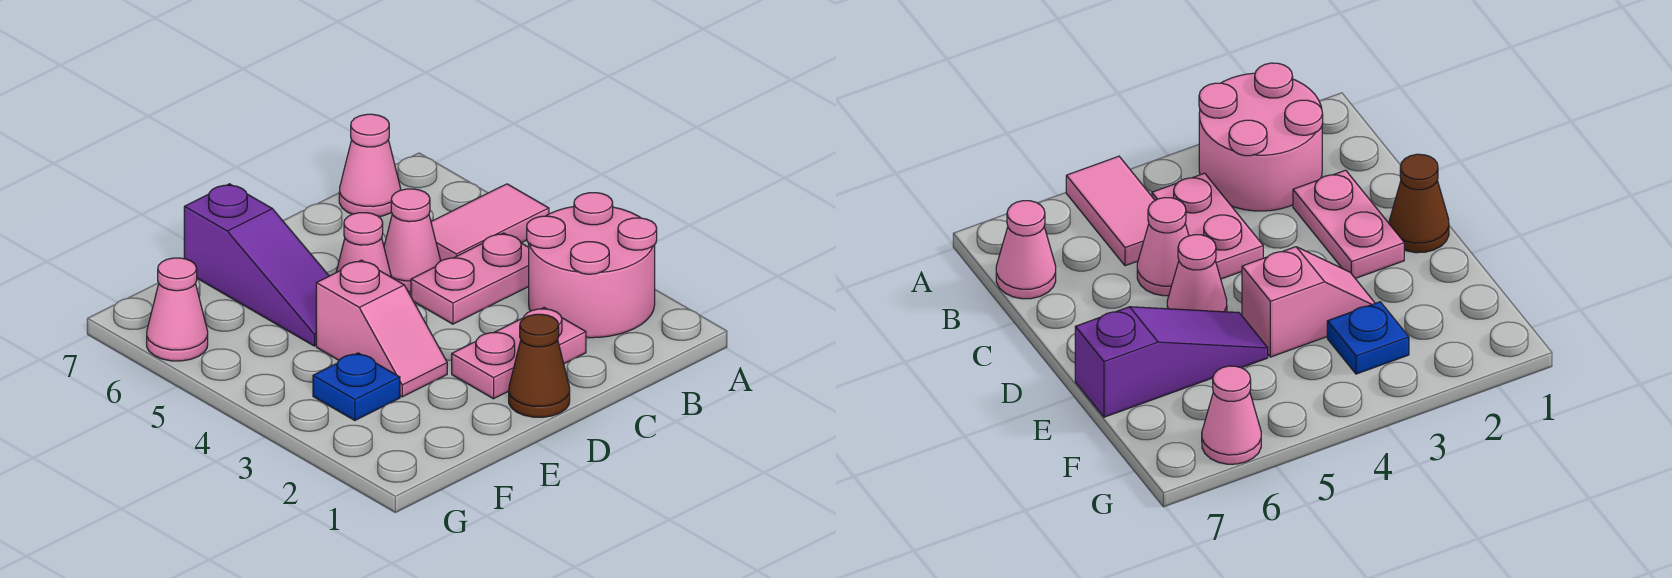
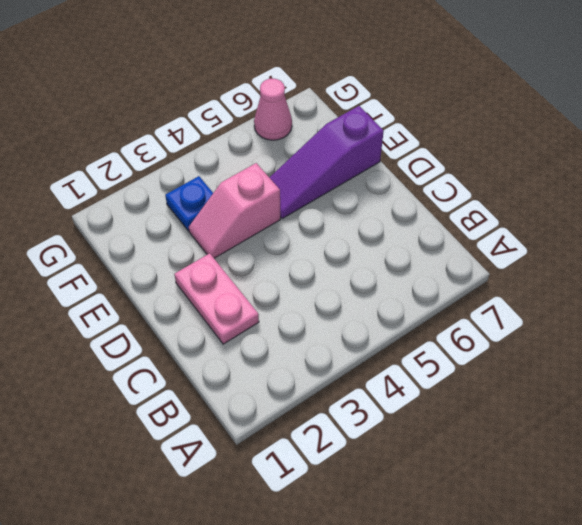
none -> pink 2x2 round brick [527,193,657,338]
none -> pink 1x2 tile [431,184,549,261]
none -> pink 1x2 plate [411,233,529,324]

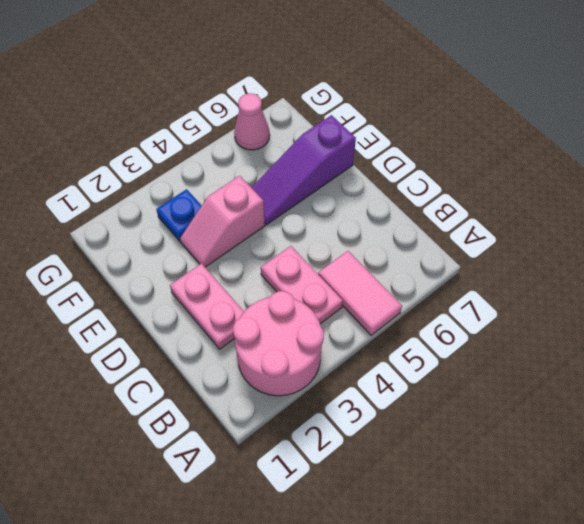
none -> pink 1x1 cone [339,114,401,217]
none -> pink 1x1 cone [384,189,441,292]
none -> brown 1x1 cone [509,314,570,417]

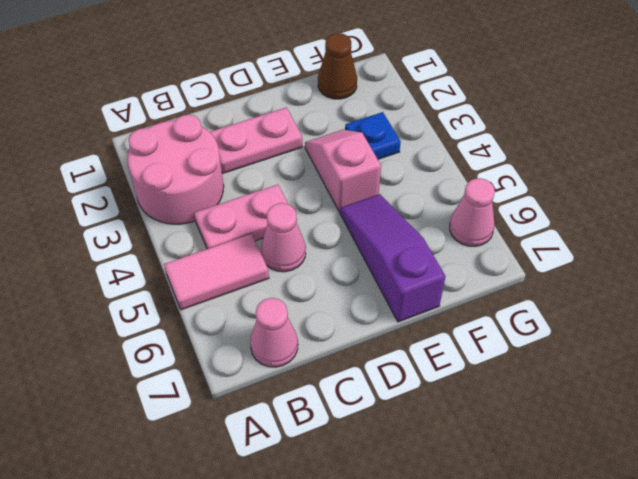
brown 1x1 cone [318,33,357,99] -> brown 1x1 cone moved to [509,314,570,417]
none -> pink 1x1 cone [336,213,391,277]

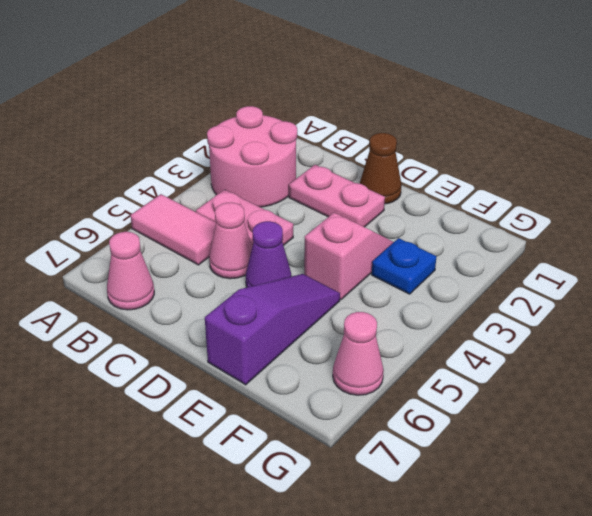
purple 1x1 cone [246,221,292,287] -> pink 1x1 cone [336,213,391,277]

